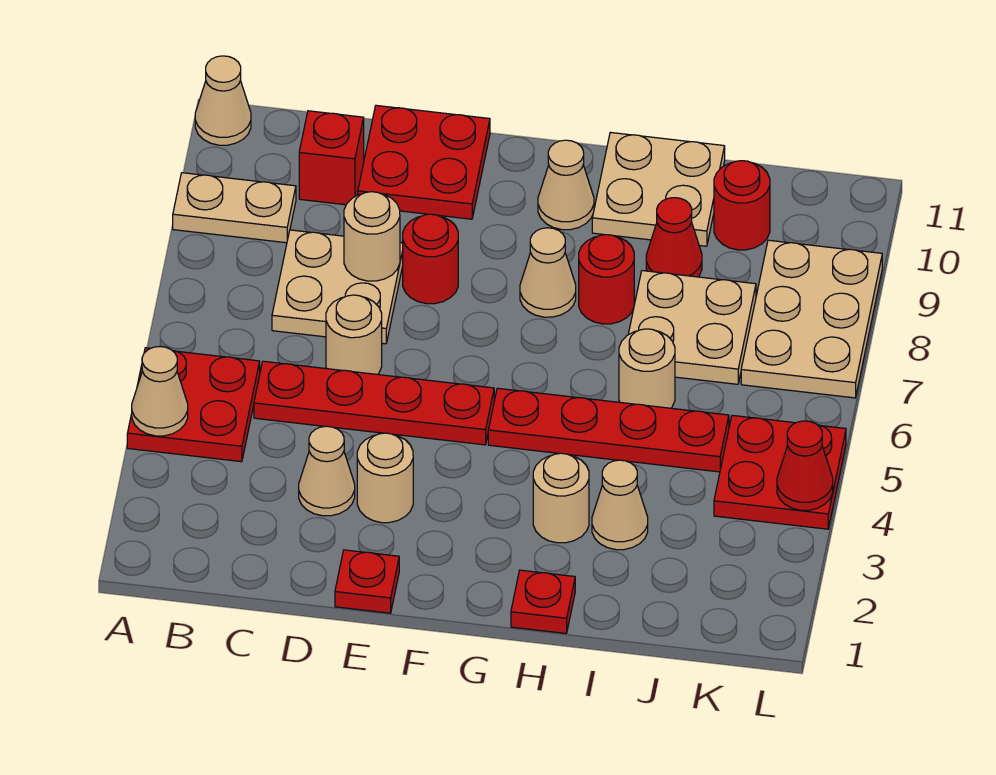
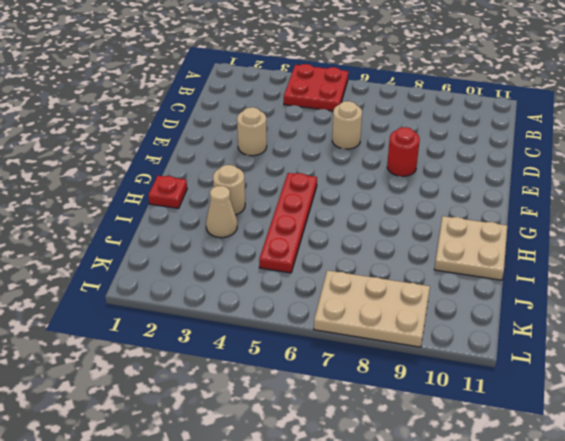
none -> tan 1x2 plate [173,173,296,243]
none -> tan 1x1 cone [195,56,251,145]
none -> red 1x4 plate [254,361,494,445]

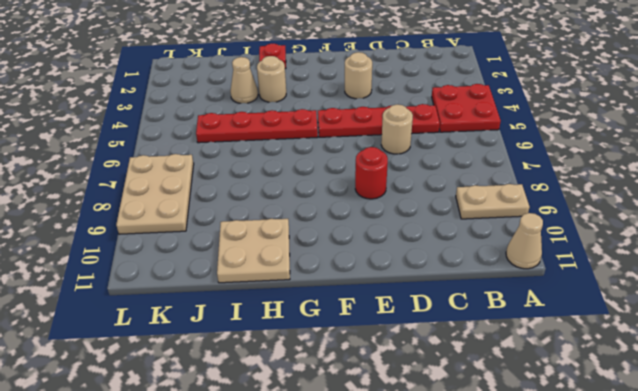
none -> tan 2x2 plate [272,230,403,344]
none -> red 1x1 brick [299,111,364,205]
none -> tan 1x1 cone [299,426,355,516]

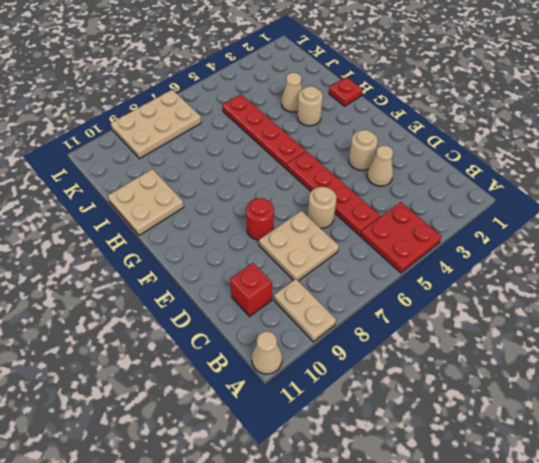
none -> red 2x2 plate [358,105,490,219]
none -> red 1x1 plate [335,550,399,613]
none -> tan 1x1 cone [520,228,576,317]

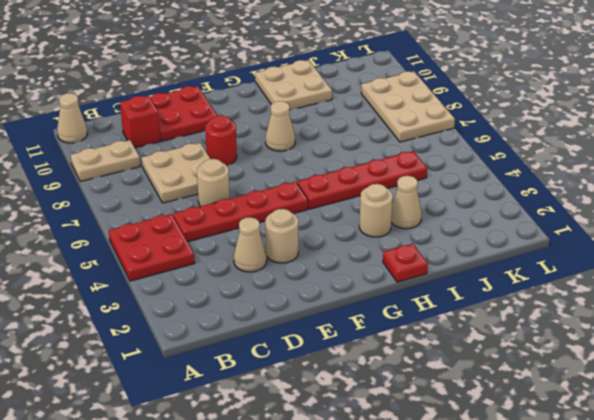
none -> red 1x1 plate [335,550,399,613]
none -> tan 1x1 cone [538,140,594,230]
none -> red 1x1 round brick [579,235,634,324]

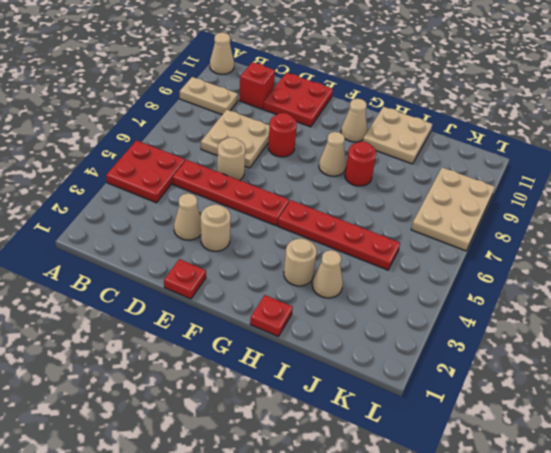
none -> tan 1x1 round brick [619,329,675,408]
none -> tan 2x2 plate [628,271,756,384]
none -> red 1x1 cone [646,198,702,277]

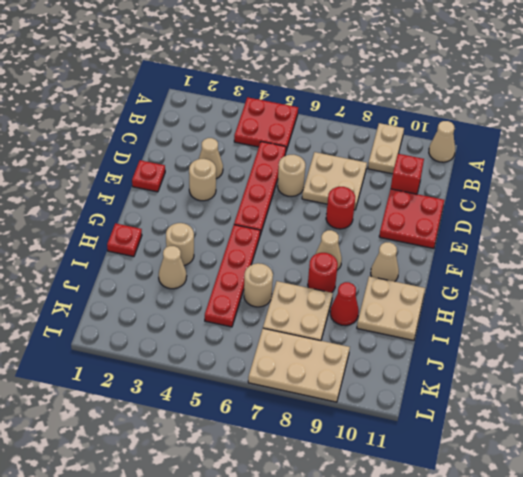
none -> red 1x1 round brick [714,161,770,250]
none -> red 2x2 plate [714,415,846,529]
none -> tan 1x1 cone [132,347,188,436]

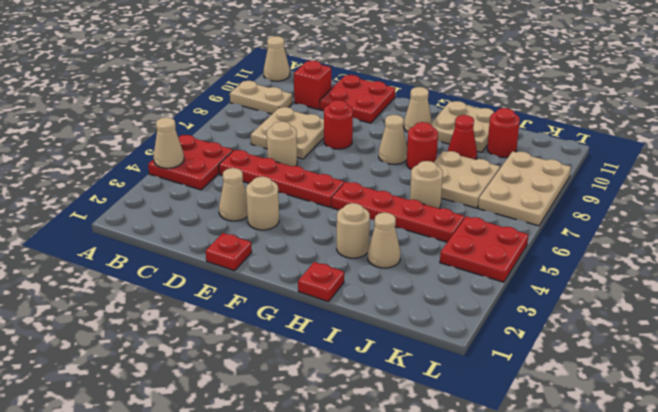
none -> tan 1x1 round brick [344,192,400,281]
none -> red 1x1 cone [777,421,833,510]

